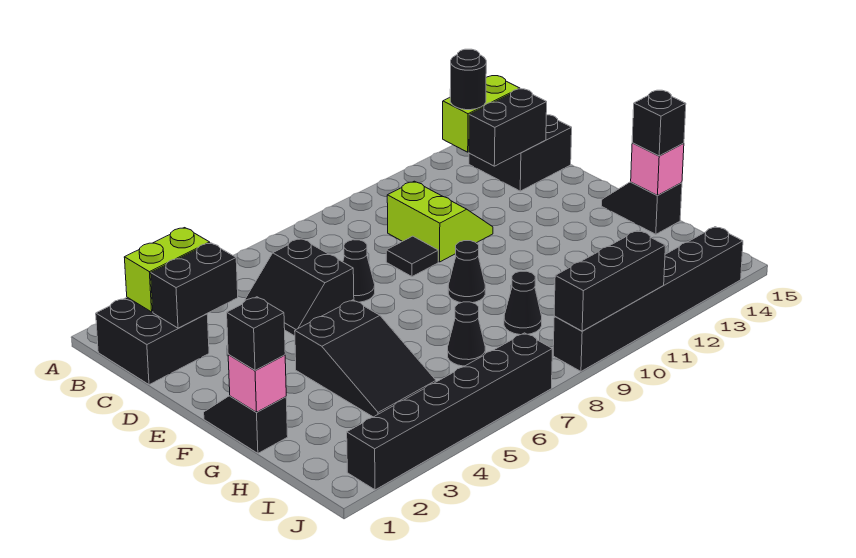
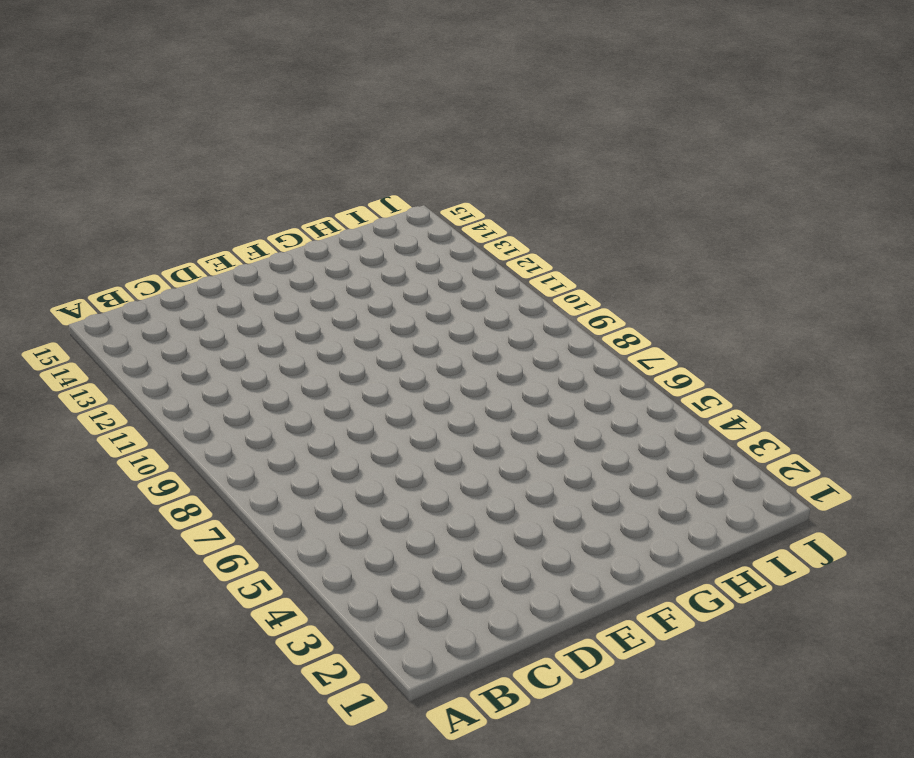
none -> black 2x2 brick [96,297,209,385]
none -> black 2x2 brick [469,115,572,191]
none -> black 2x2 slope [245,239,354,336]

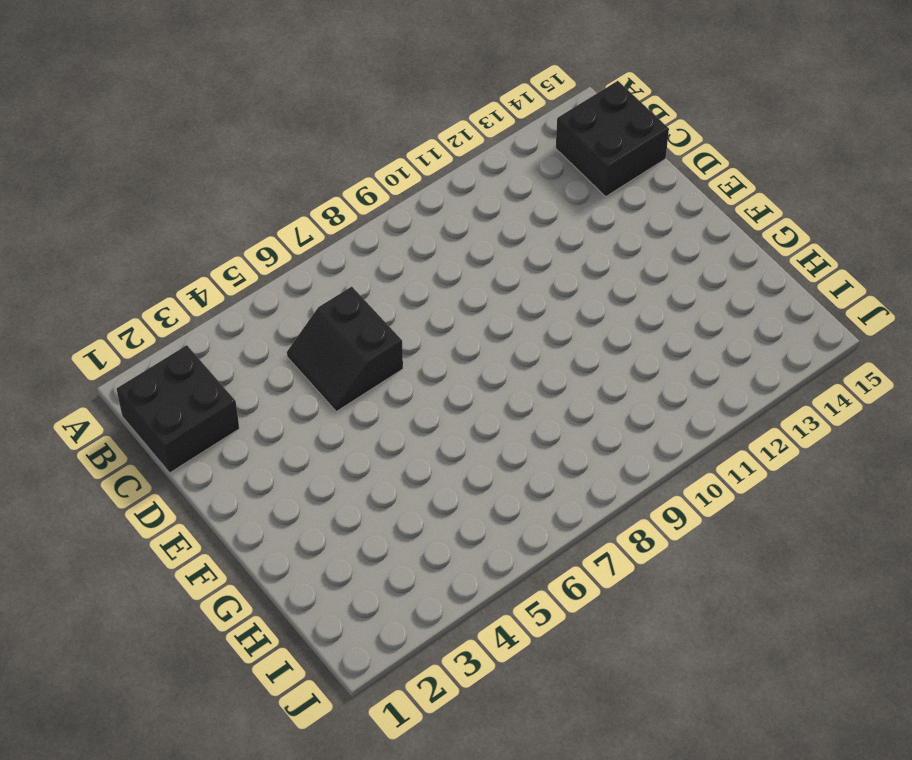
none -> lime 2x2 slope [387,181,493,262]
none -> black 1x1 cone [343,240,375,302]
none -> black 1x1 tile [386,236,438,277]

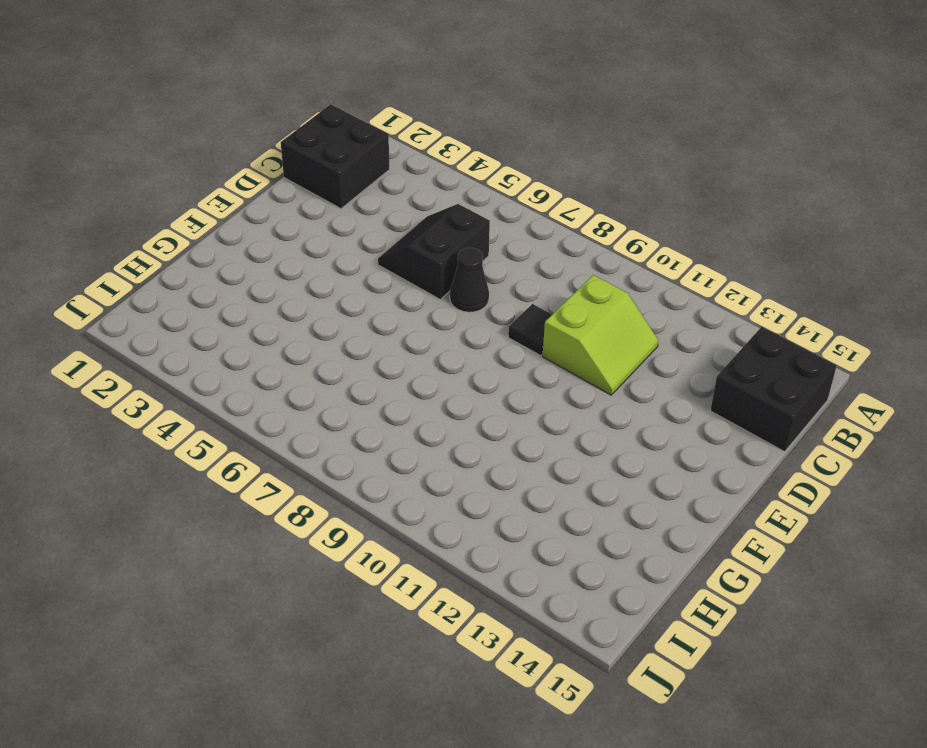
none -> black 1x2 slope [204,396,288,453]
none -> black 2x3 slope [295,300,436,417]
none -> black 1x1 cone [448,241,485,303]

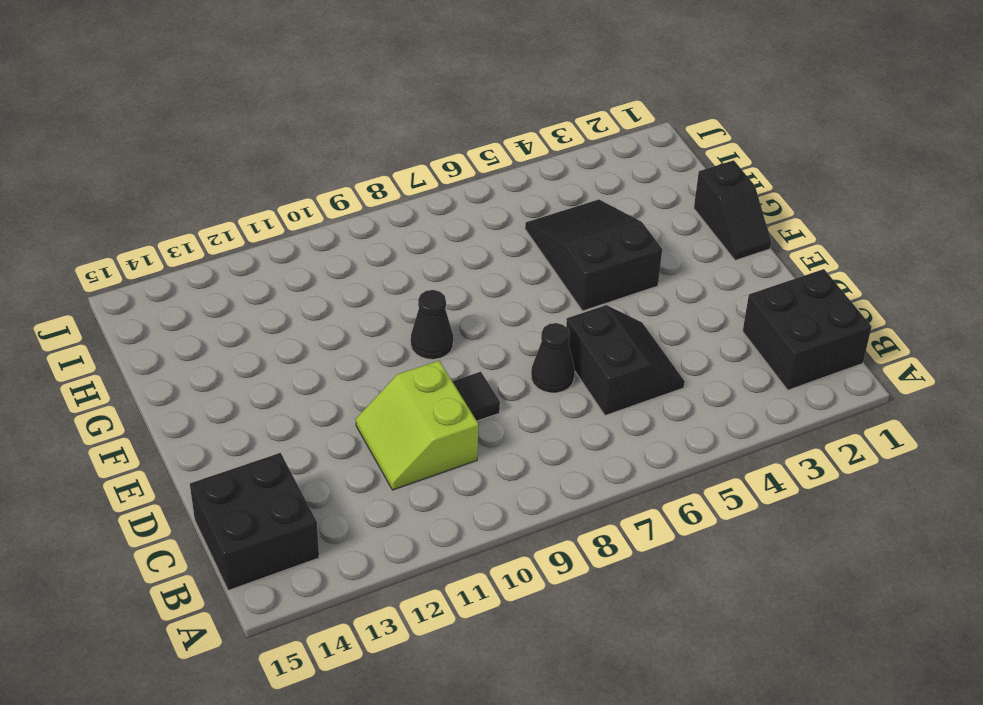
none -> black 1x2 slope [602,182,682,234]
none -> black 1x1 cone [448,302,485,366]
none -> black 1x1 cone [504,271,542,335]

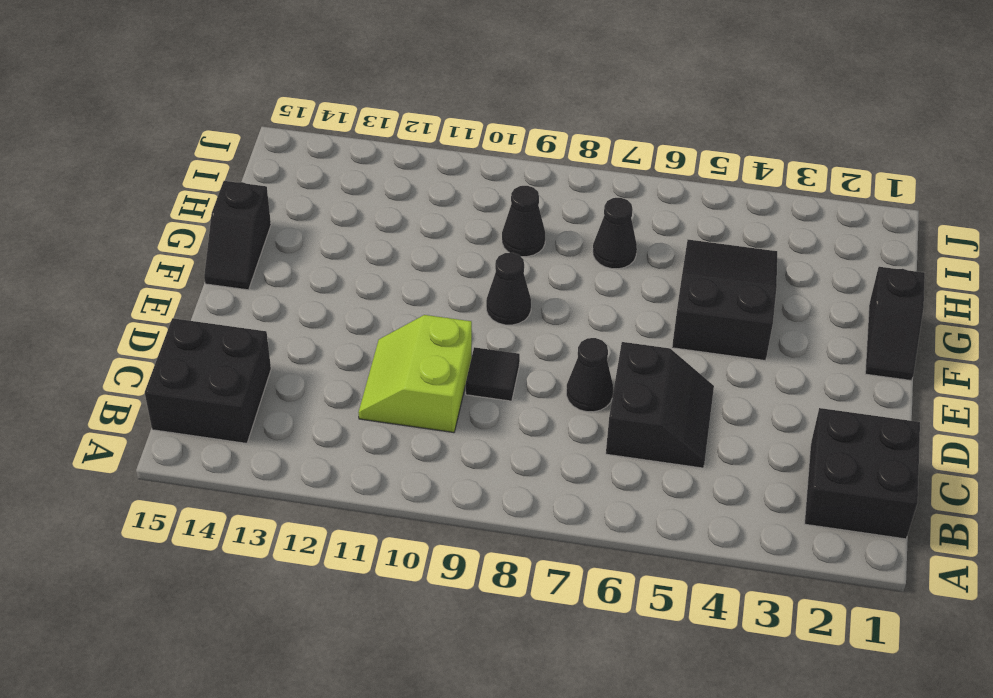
none -> black 1x6 brick [347,333,552,490]
none -> black 1x6 brick [553,227,743,371]
none -> lime 1x2 brick [124,228,210,312]

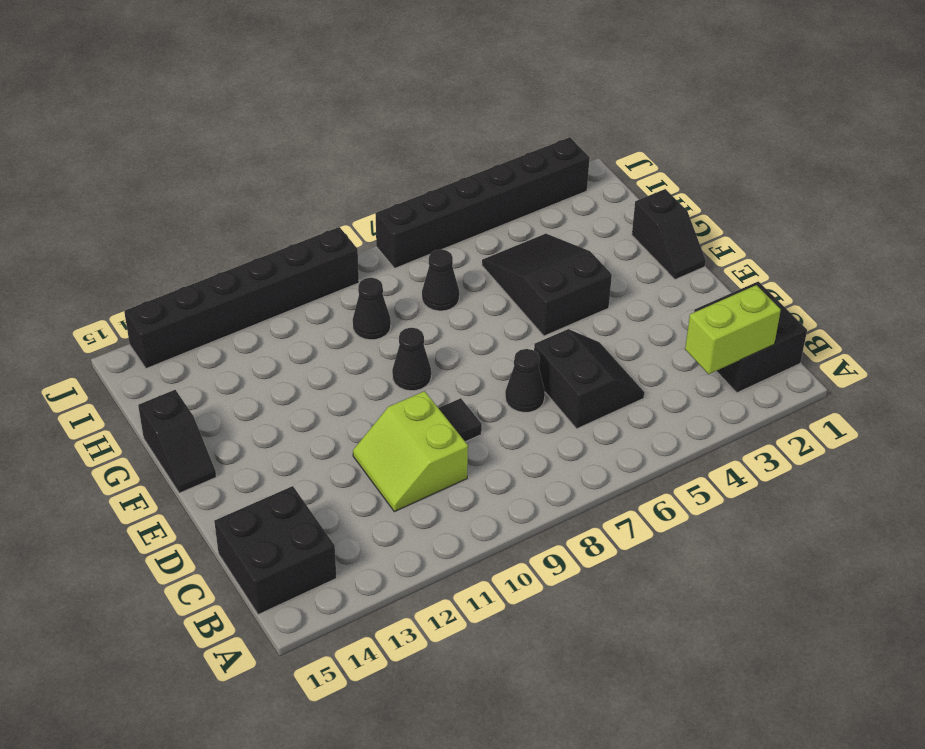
none -> lime 1x2 brick [443,76,520,152]
none -> black 1x2 brick [151,243,238,328]
none -> black 1x2 brick [469,89,547,166]

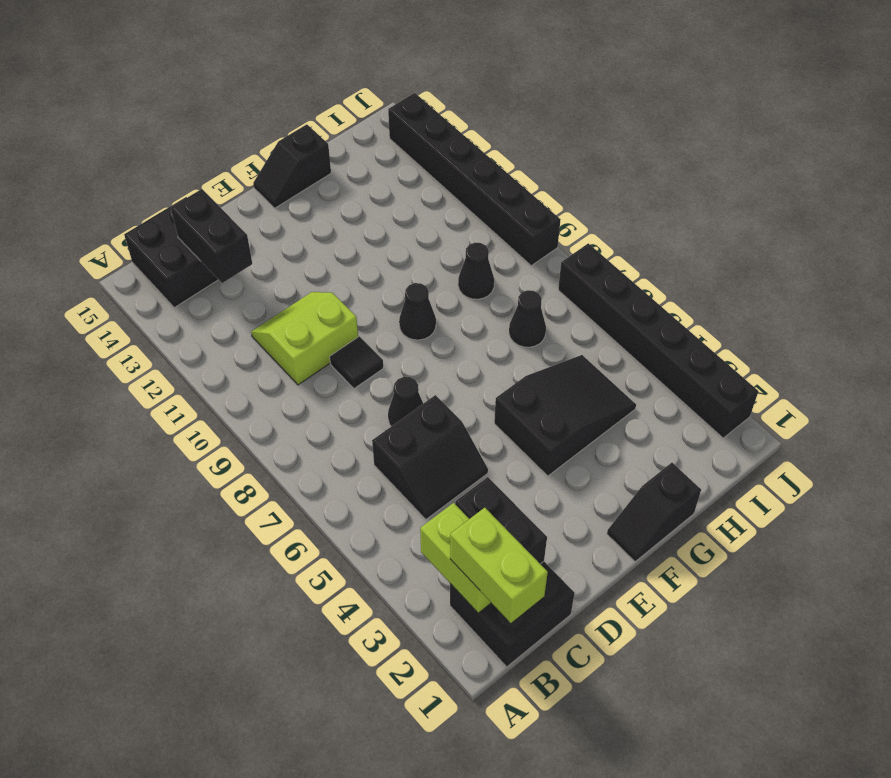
lime 1x2 brick [450,508,548,623] -> lime 1x2 brick moved to [443,76,520,152]
none -> pink 1x1 brick [228,355,286,412]
none -> pink 1x1 brick [631,143,684,196]
none -> black 1x3 brick [554,231,666,331]

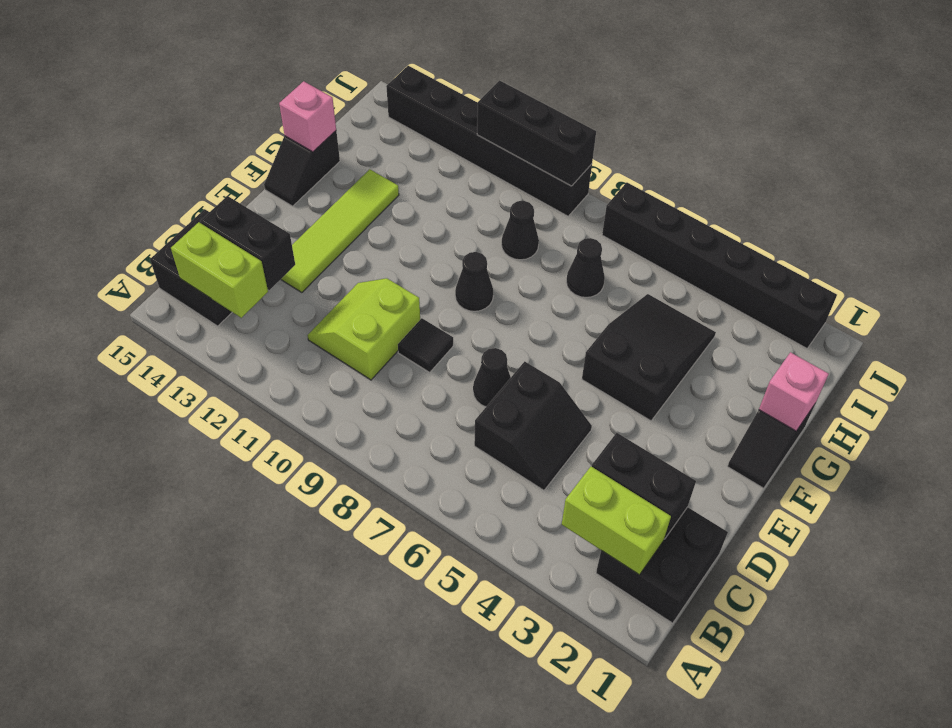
lime 1x4 tile [281,169,399,292] -> none
none -> black 1x1 round brick [450,49,486,110]
none -> black 1x1 brick [227,297,285,370]
none -> black 1x1 brick [632,90,686,156]

